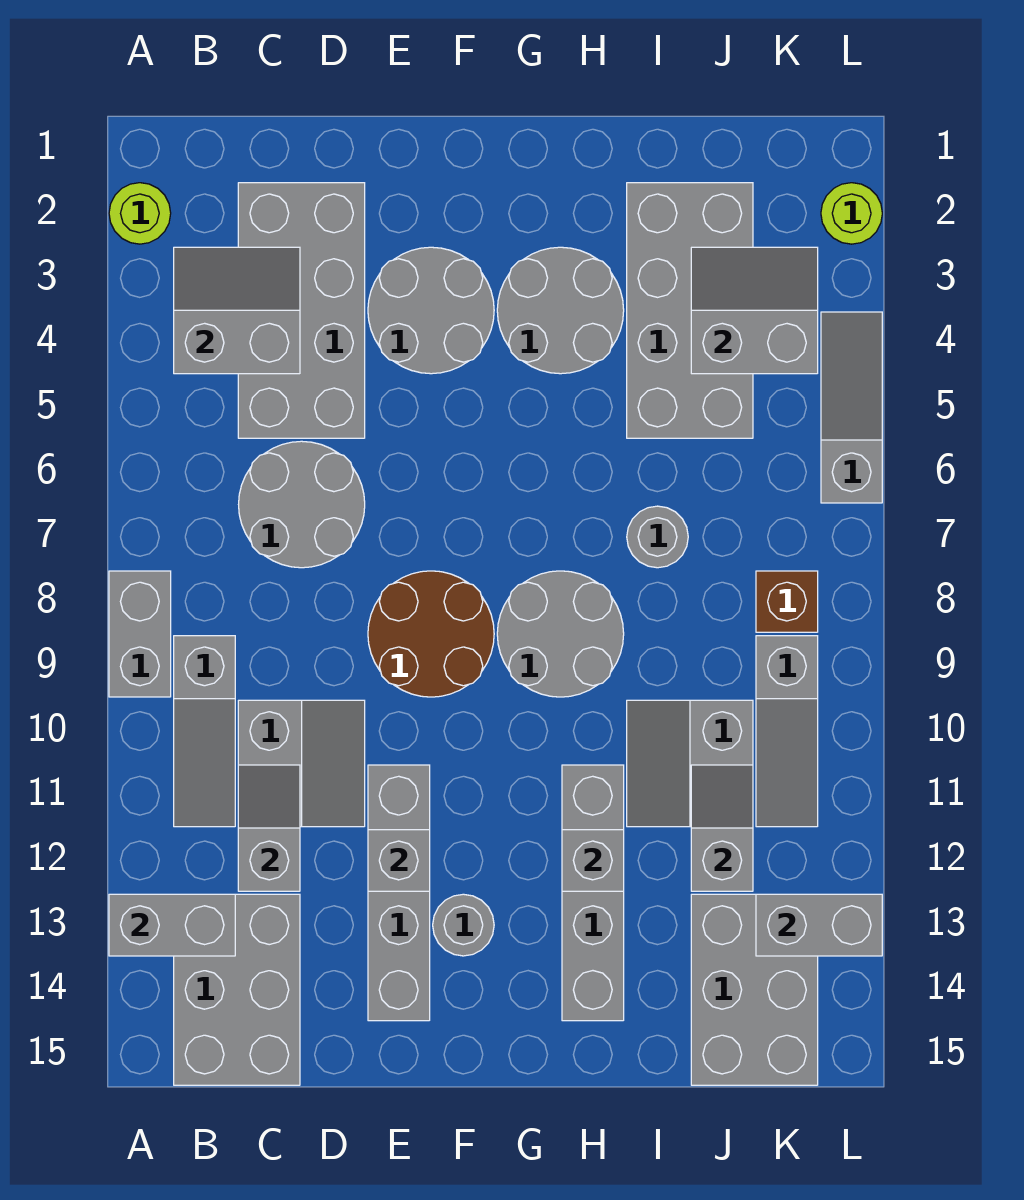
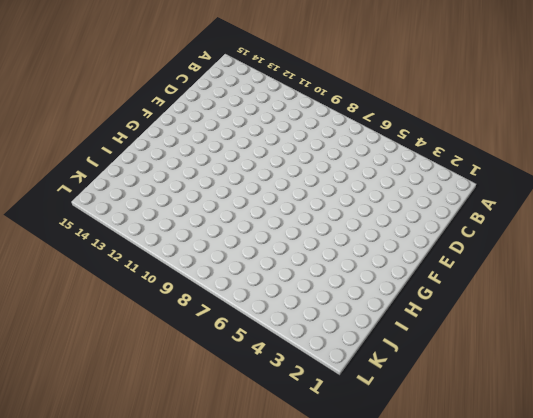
none -> lime 1x1 round brick [109,183,171,244]
none -> grey 1x2 brick [109,571,171,697]
none -> grey 1x3 slope [174,636,235,827]
none -> grey 2x3 brick [174,894,300,1085]

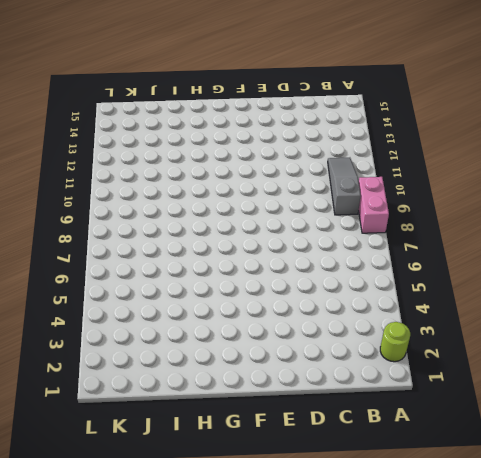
pink 1x2 brick [359,177,389,233] -> grey 1x2 brick [109,571,171,697]
none -> grey 2x3 brick [174,894,300,1085]
none -> grey 2x4 brick [238,183,365,438]
none -> grey 2x2 round brick [239,441,365,568]
none -> grey 2x2 slope [238,700,365,827]

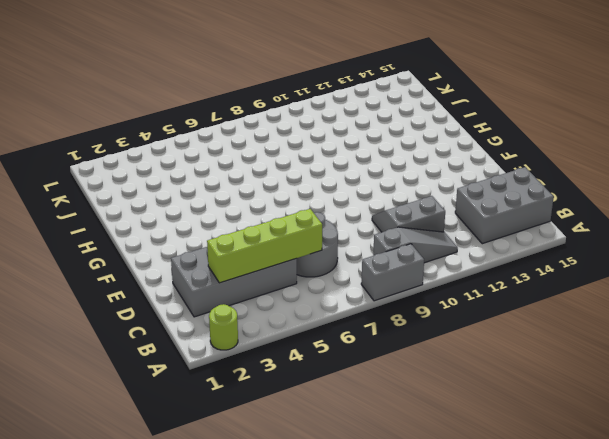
lime 1x4 brick [207,209,322,283] -> grey 2x2 slope [174,247,300,374]
none -> grey 2x2 round brick [368,247,494,374]
none -> brown 2x2 round brick [368,571,494,697]
none -> grey 1x4 brick [368,765,430,1021]
none -> grey 1x1 round brick [433,894,494,956]

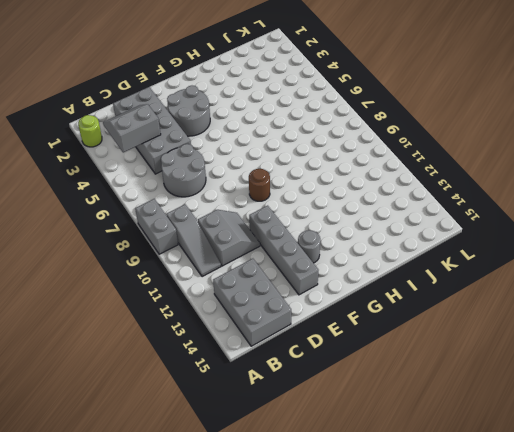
brown 1x1 round brick [249,169,270,201] -> brown 2x2 round brick [368,571,494,697]
none -> grey 2x2 round brick [497,247,624,374]
none -> grey 2x2 round brick [497,571,624,697]
none -> grey 1x4 brick [562,765,624,1021]
none -> grey 2x4 brick [627,183,753,438]

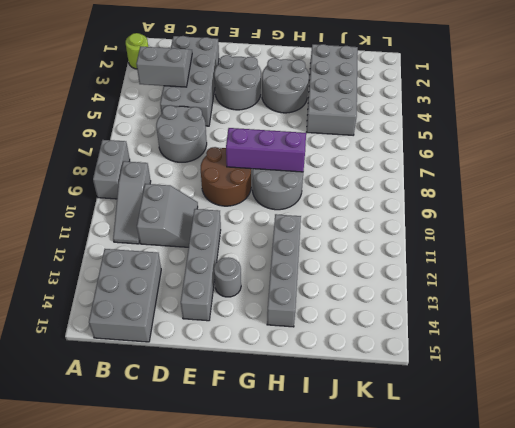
purple 1x3 brick [226,128,306,172] -> none
none -> grey 1x1 round brick [627,506,688,568]
none -> grey 2x2 slope [627,700,753,827]
none -> grey 2x3 brick [691,894,818,1085]
none -> brown 1x1 brick [756,571,818,632]

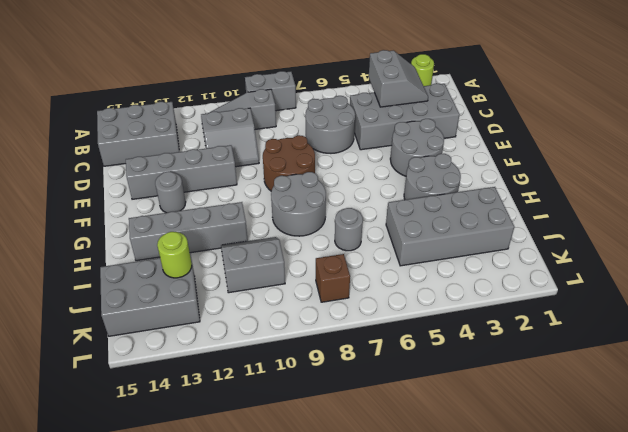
lime 1x1 round brick [157,232,192,278] -> lime 1x1 round brick moved to [821,183,882,244]
none -> grey 1x3 slope [756,636,818,827]
none -> grey 1x3 slope [821,312,882,503]
none -> grey 1x2 brick [109,894,235,956]
none -> grey 1x2 slope [238,765,300,891]

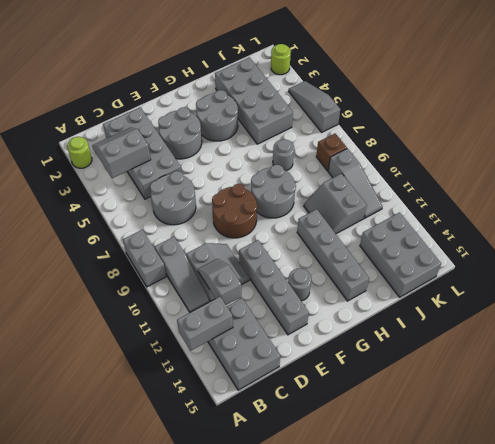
none -> grey 1x1 brick [368,830,430,891]
none -> grey 1x1 brick [562,830,624,891]
none -> grey 2x2 slope [691,247,818,374]
none -> grey 1x2 slope [691,765,753,891]

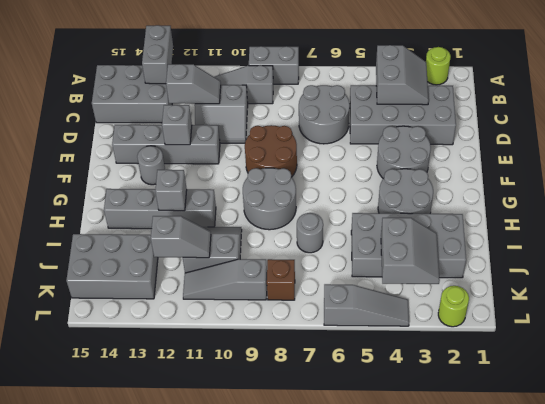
none -> grey 1x2 brick [756,894,882,956]

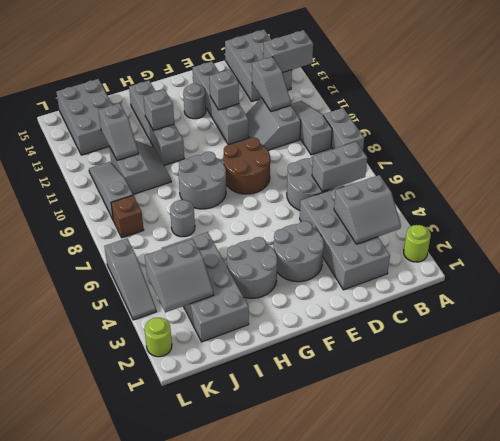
grey 1x2 brick [312,142,367,192] -> grey 1x2 brick moved to [756,894,882,956]

